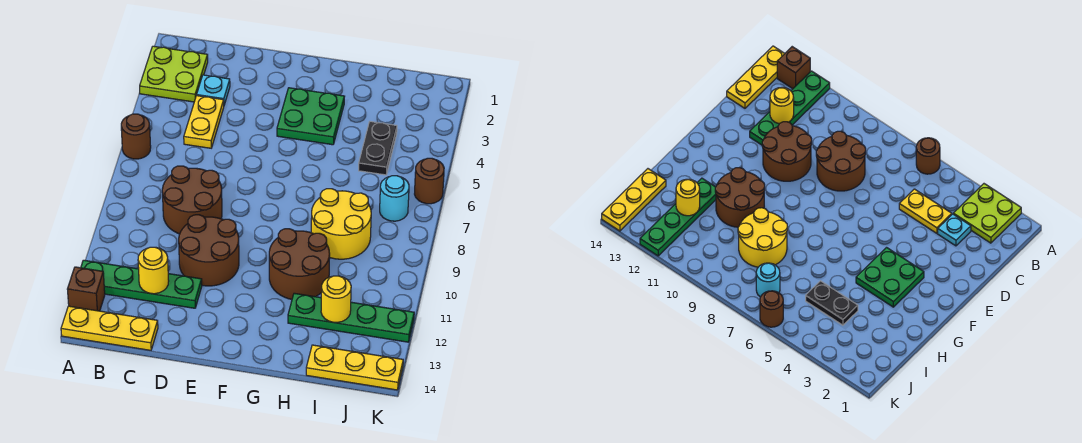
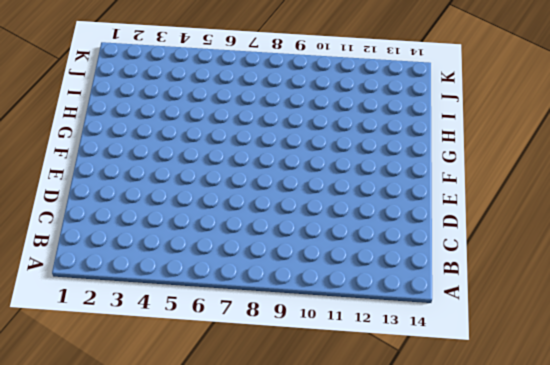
none -> lime 2x2 plate [140,46,208,102]
none -> brown 1x1 round brick [121,114,151,159]
none -> green 1x4 plate [81,260,202,308]

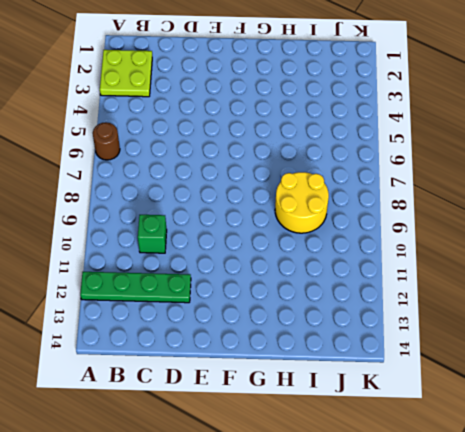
green 1x1 brick [138,215,167,253] -> none
none -> brown 1x1 brick [67,267,105,311]
none -> yellow 1x3 plate [61,306,158,350]
none -> cyan 1x1 plate [197,75,230,105]

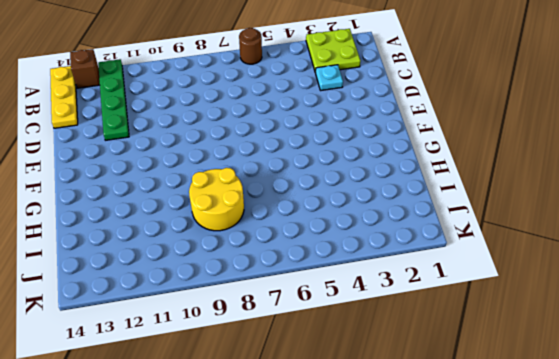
none -> yellow 1x2 plate [184,96,224,148]
none -> brown 2x2 round brick [162,166,222,234]
none -> brown 2x2 round brick [179,215,239,286]

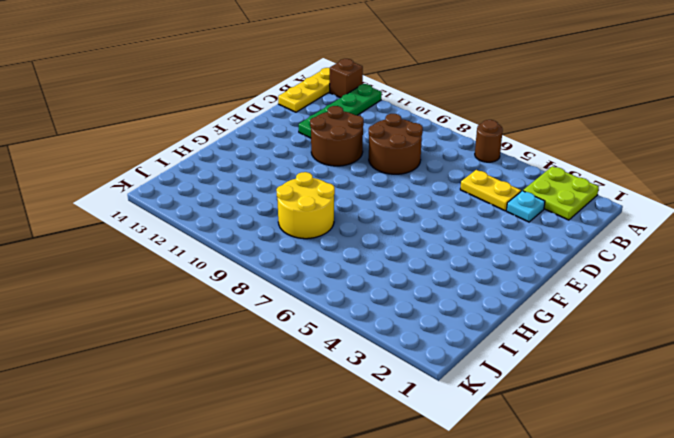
none -> green 2x2 plate [277,88,345,145]
none -> brown 2x2 round brick [269,229,330,299]
none -> green 1x4 plate [288,293,414,342]

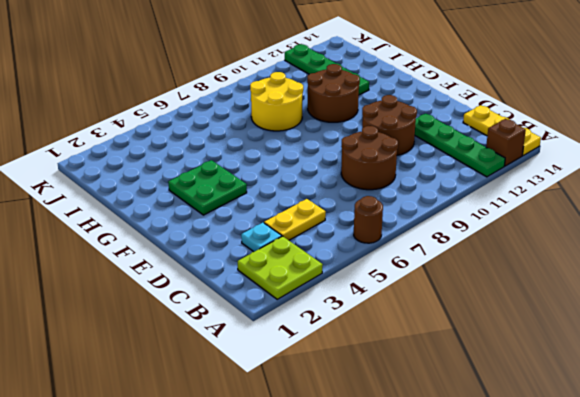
none -> black 1x2 plate [359,122,397,175]
none -> yellow 1x3 plate [306,345,403,390]
none -> cyan 1x1 round brick [380,176,409,221]

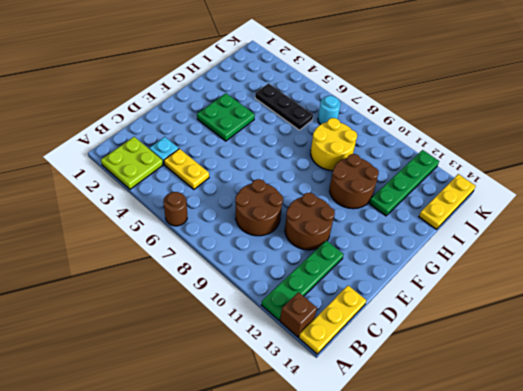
black 1x3 plate [255,83,313,130] -> black 1x2 plate [359,122,397,175]
none -> brown 1x1 round brick [415,158,444,204]
none -> yellow 1x1 round brick [138,247,169,294]
none -> yellow 1x1 round brick [321,276,351,322]

